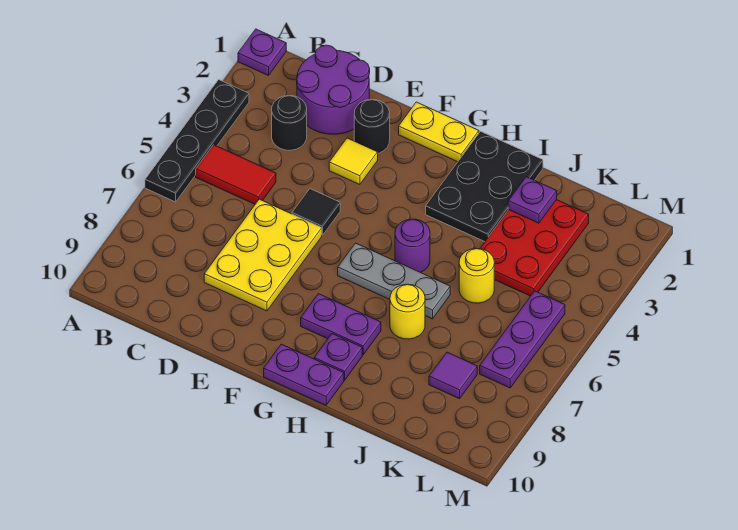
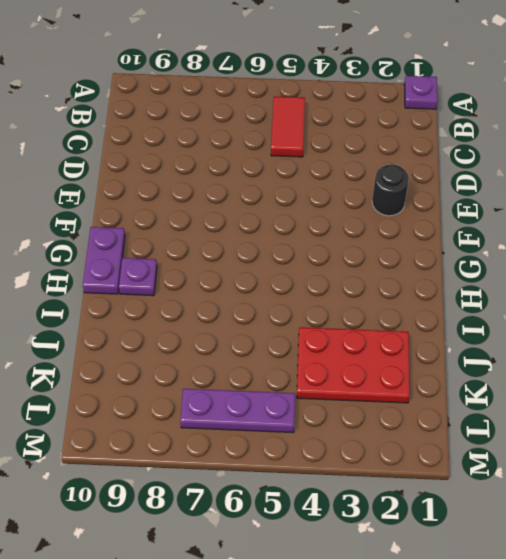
none -> black 1x4 plate [145,80,249,202]
none -> purple 2x2 round brick [297,45,370,134]
none -> black 1x1 round brick [272,96,307,150]

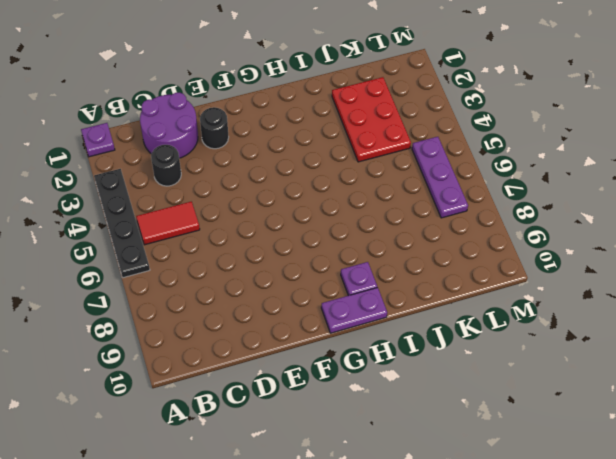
none -> yellow 2x3 plate [204,199,322,311]
none -> yellow 1x1 tile [329,138,378,185]
none -> black 1x1 tile [292,189,340,235]

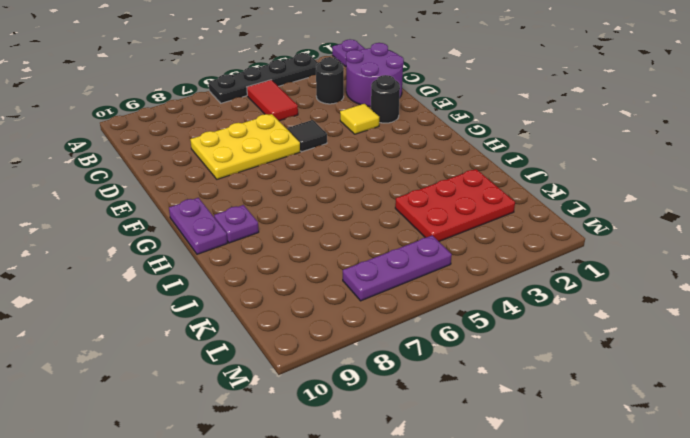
none -> yellow 1x2 plate [399,102,479,162]
none -> grey 1x3 plate [338,243,450,319]
none -> purple 1x2 plate [301,294,381,355]

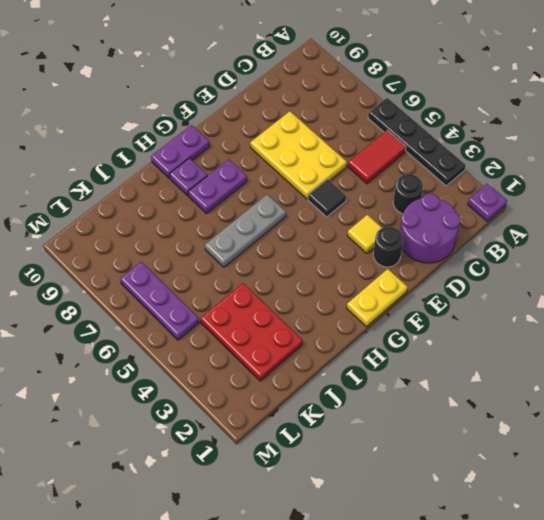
none -> black 2x3 plate [426,131,543,242]
none -> purple 1x1 round brick [395,219,430,273]
none -> yellow 1x1 round brick [390,284,425,339]

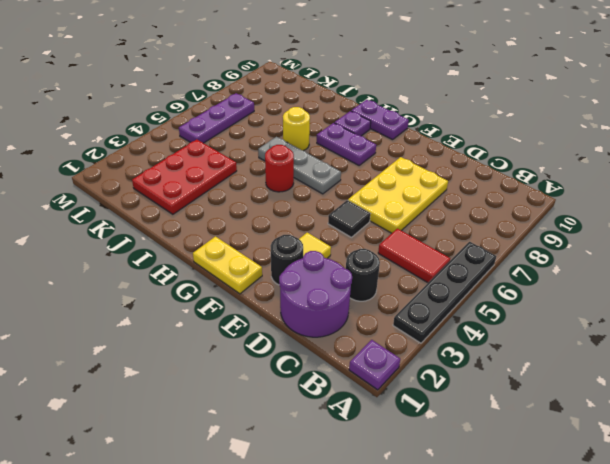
red 1x1 round brick [265,145,294,192] -> purple 1x1 round brick [395,219,430,273]
none -> black 2x3 plate [426,131,543,242]
none -> yellow 1x1 round brick [459,248,494,303]
none -> purple 1x1 tile [429,352,477,399]

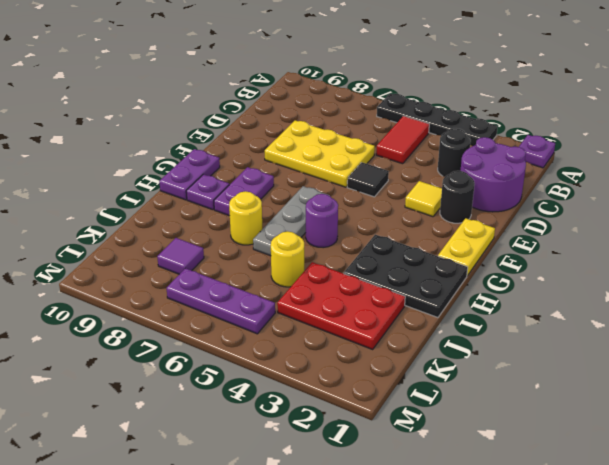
none -> purple 1x1 plate [508,177,557,223]

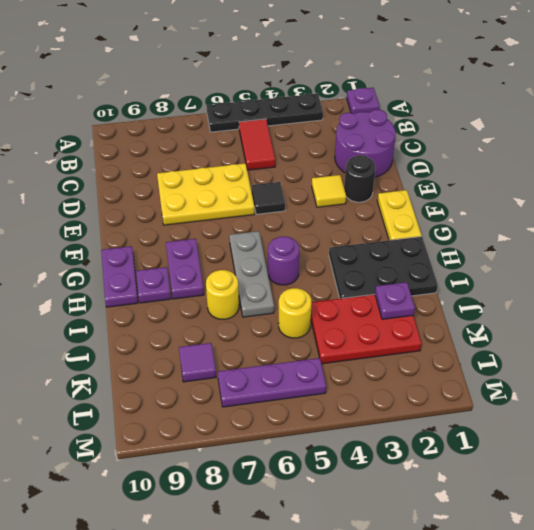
none -> black 1x1 round brick [272,96,307,150]

